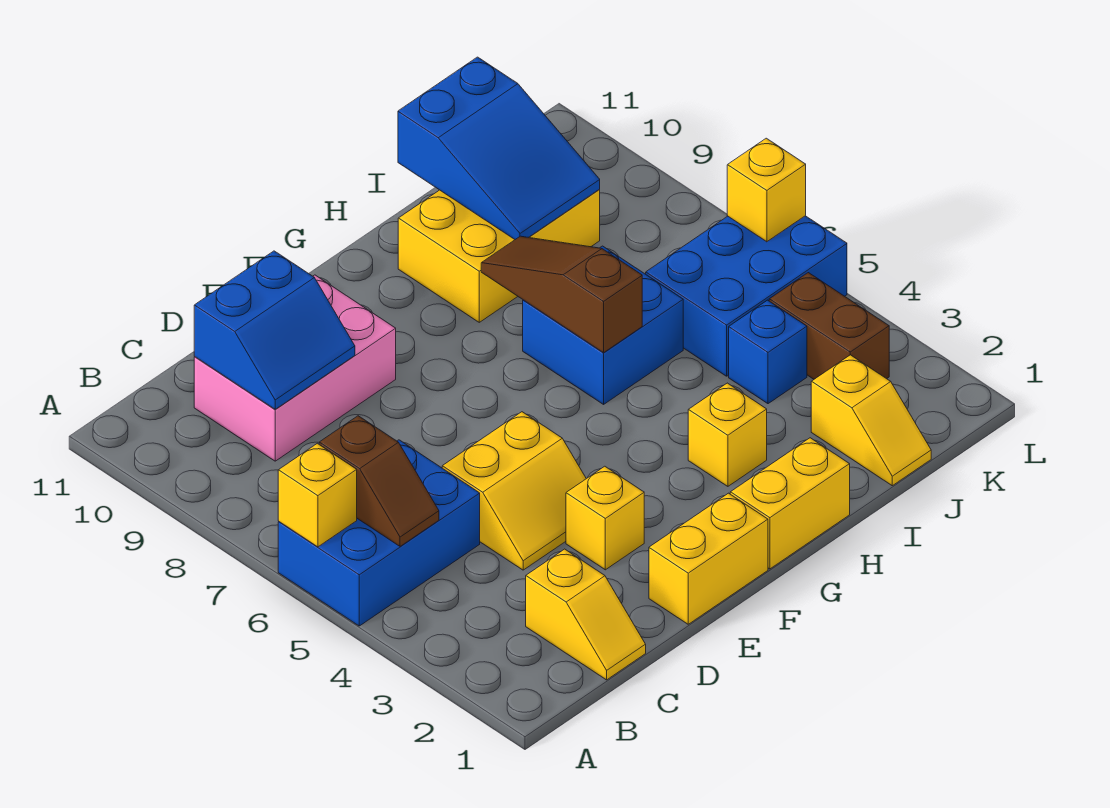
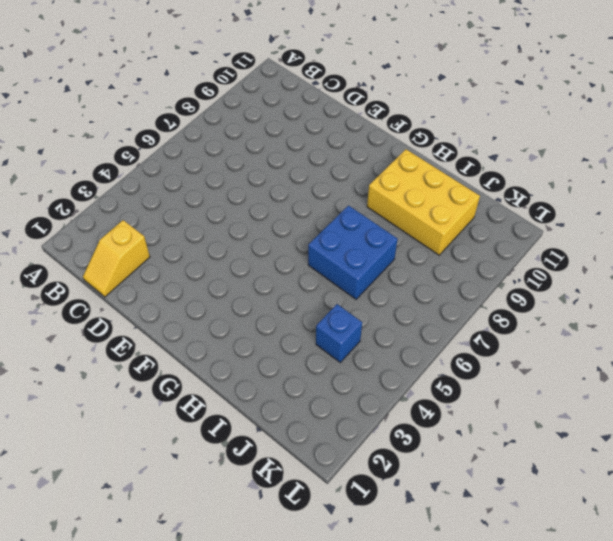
none -> blue 2x3 brick [278,440,480,626]
none -> pink 2x3 brick [194,275,396,461]
none -> yellow 2x2 slope [442,412,586,570]

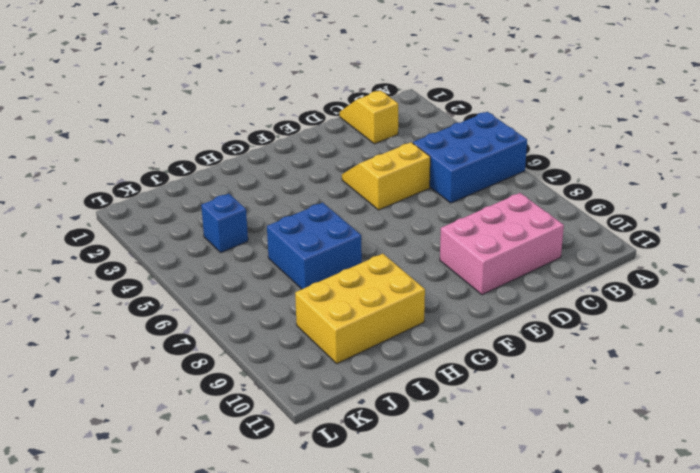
none -> yellow 1x2 brick [649,493,768,624]
none -> yellow 1x1 brick [566,466,644,570]
none -> yellow 1x2 brick [730,438,850,569]

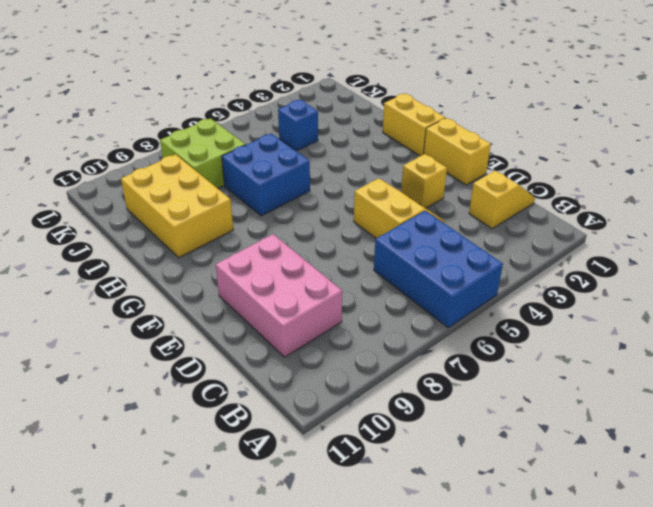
lime 2x2 brick [160,118,245,188] -> none
none -> yellow 1x1 brick [688,383,767,486]
none -> yellow 1x2 slope [811,355,931,486]
none -> blue 2x3 brick [646,216,847,376]

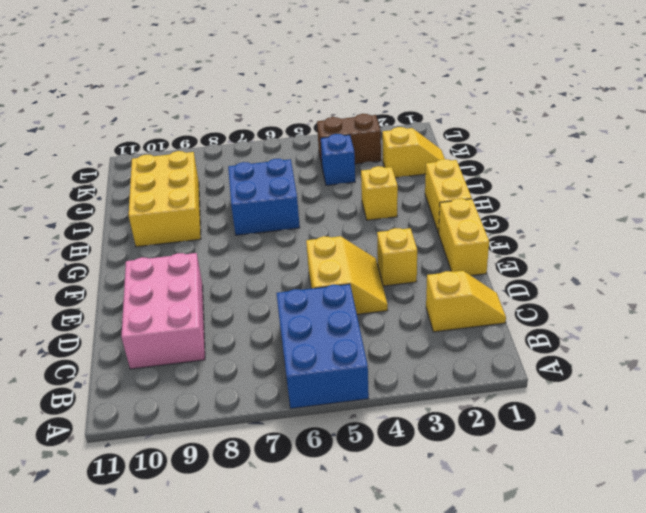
none -> blue 2x3 brick [646,216,847,376]
none -> yellow 1x1 brick [278,443,357,547]
none -> brown 1x2 slope [319,416,439,546]

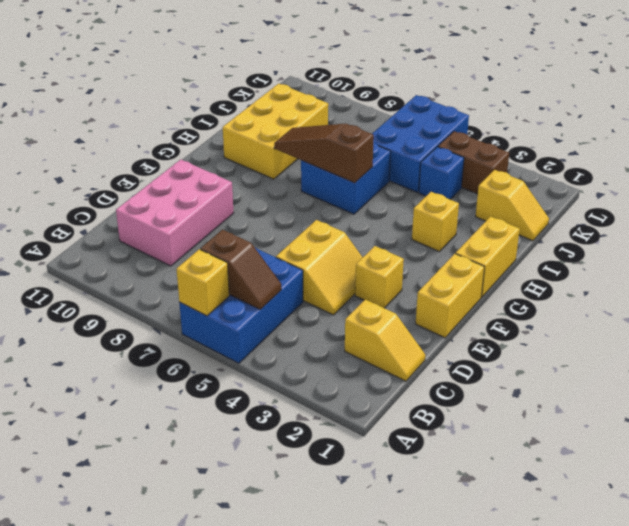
none -> blue 2x2 slope [194,251,355,409]
none -> blue 2x3 slope [398,57,600,239]
none -> yellow 1x1 brick [727,138,806,242]

